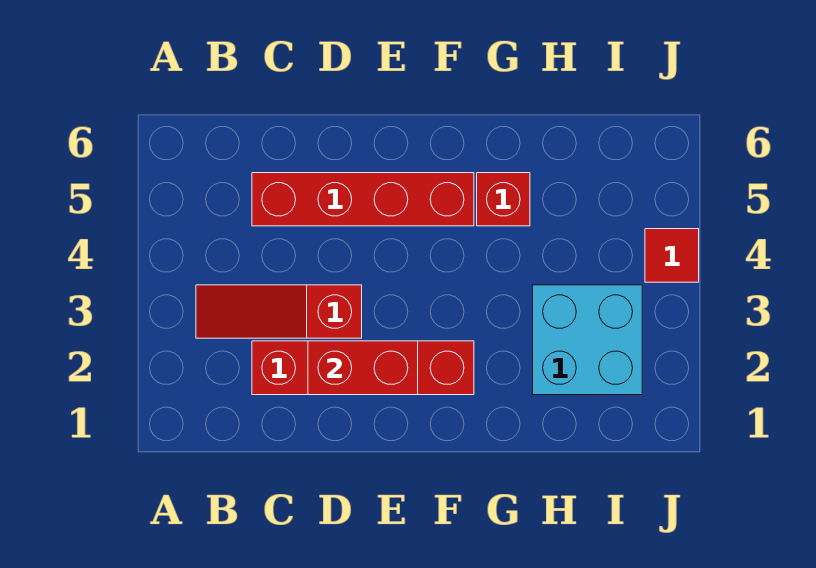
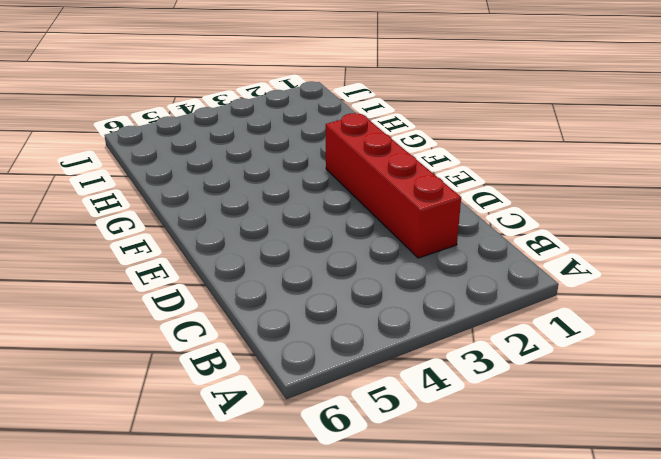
none -> red 1x3 slope [196,285,362,338]
none -> red 1x4 brick [252,173,474,226]

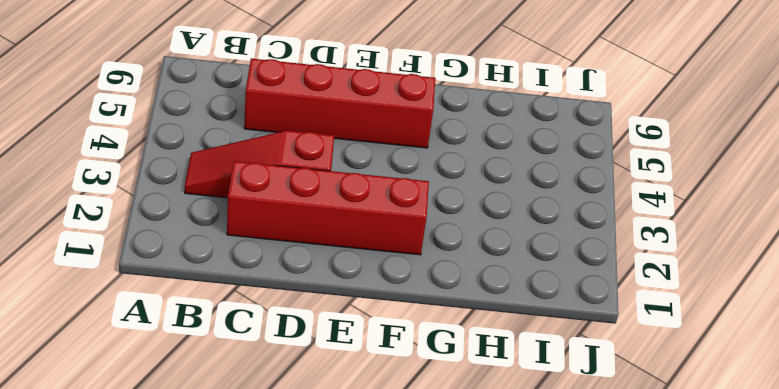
none -> red 1x1 brick [477,173,530,226]
none -> cyan 2x2 brick [533,285,642,395]

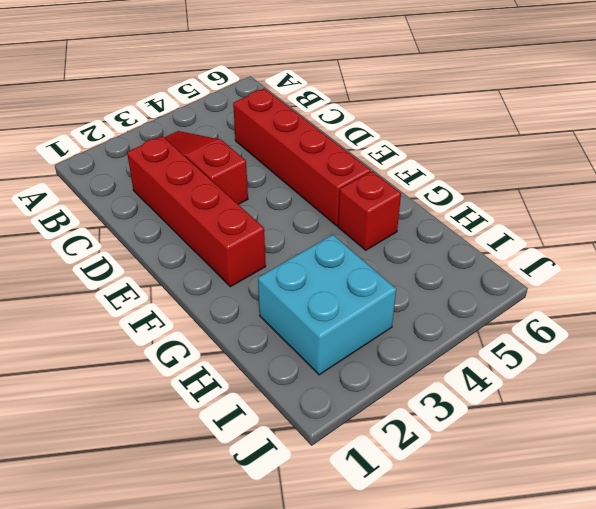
none -> red 1x1 tile [645,229,699,282]
none -> red 1x2 brick [308,341,418,395]

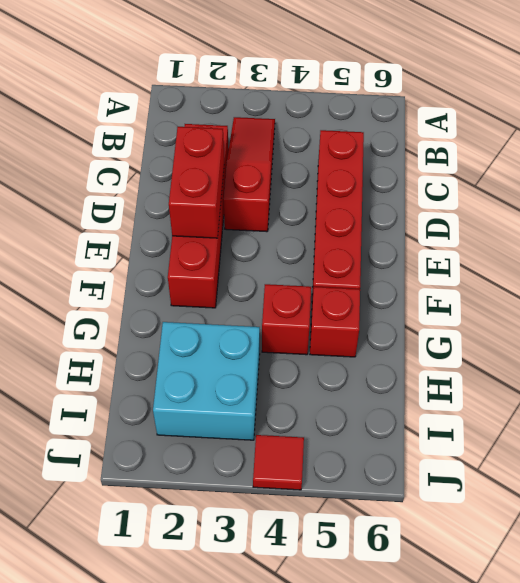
red 1x1 brick [262,284,311,355] -> none

